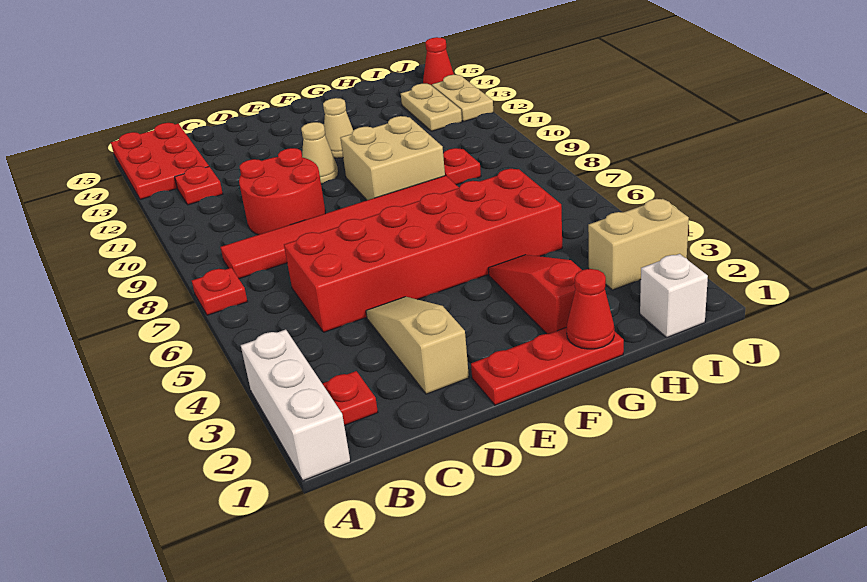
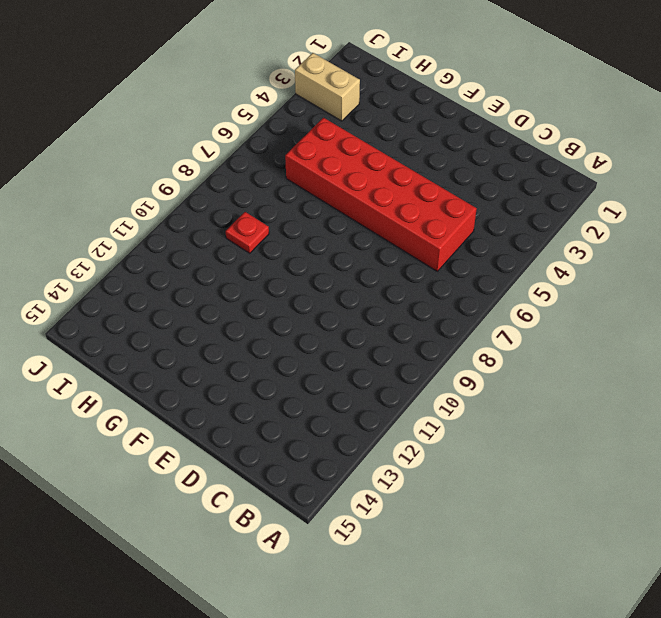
none -> white 1x3 brick [241,330,350,481]
none -> red 1x1 plate [192,268,248,315]
none -> red 2x3 plate [111,123,209,199]

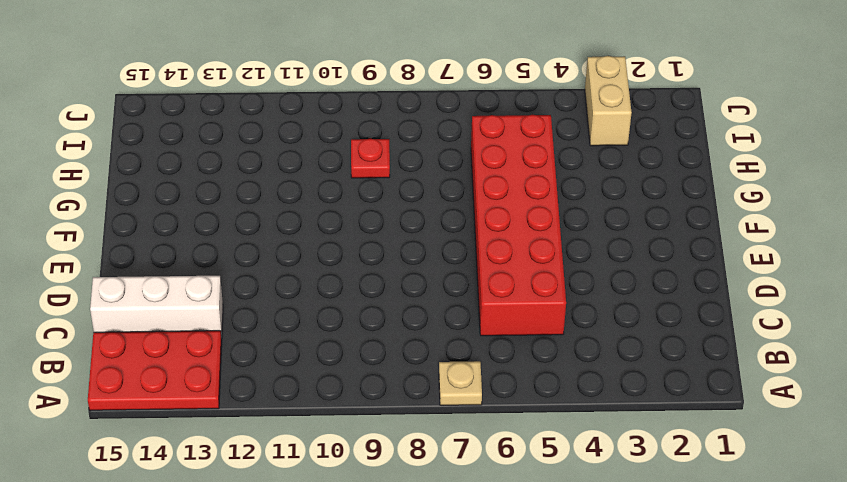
tan 1x1 plate [439,361,482,405] -> red 1x1 plate [192,268,248,315]
white 1x3 brick [90,276,223,338] -> white 1x3 brick moved to [241,330,350,481]
none -> red 1x1 plate [322,371,378,426]
none -> red 1x6 tile [221,175,459,279]
none -> red 1x1 plate [175,166,223,205]

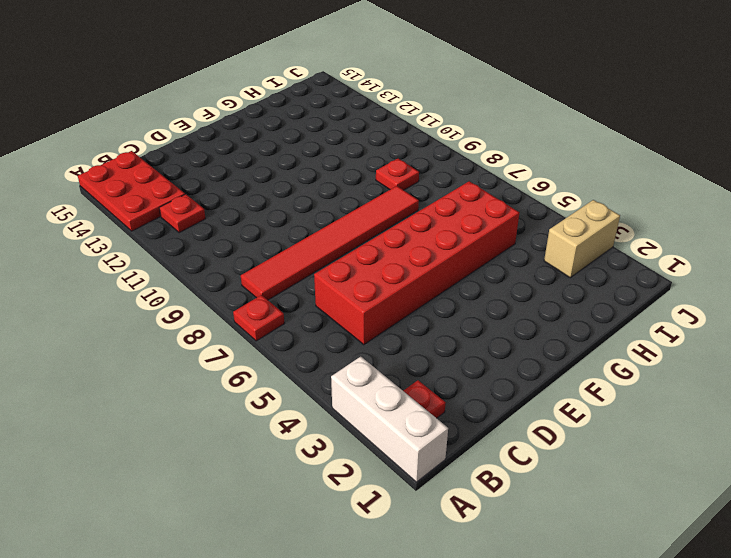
none -> red 2x2 round brick [239,148,325,235]
none -> tan 1x3 slope [366,297,469,394]
none -> red 1x3 plate [471,327,624,405]

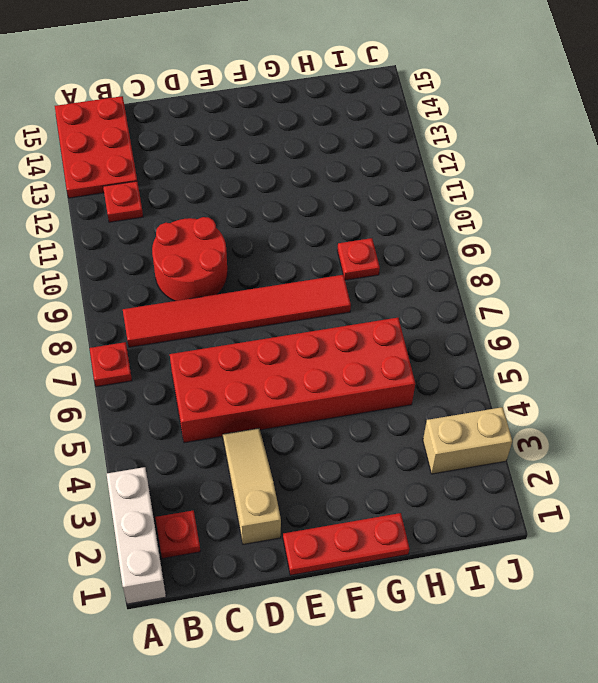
none -> tan 1x1 cone [301,122,338,184]
none -> tan 2x2 brick [340,116,445,200]
none -> tan 1x1 cone [323,98,353,158]

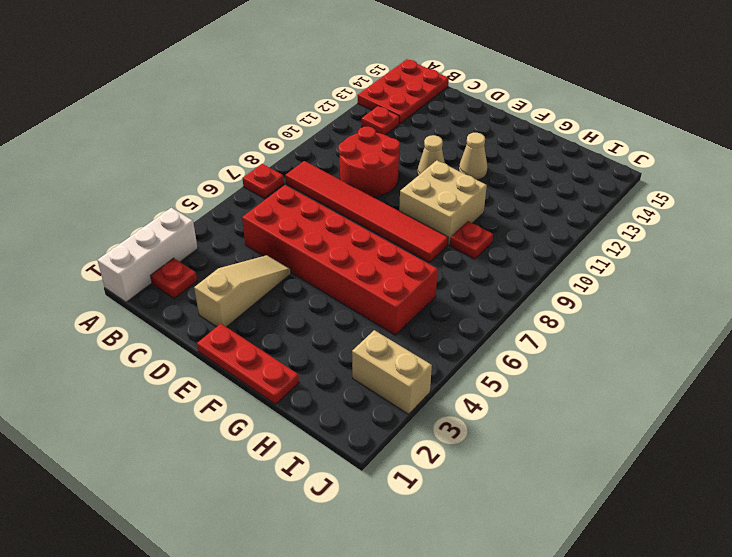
none -> red 1x3 slope [488,255,582,334]
none -> white 1x1 brick [640,254,708,337]
none -> tan 1x2 plate [401,84,462,131]

